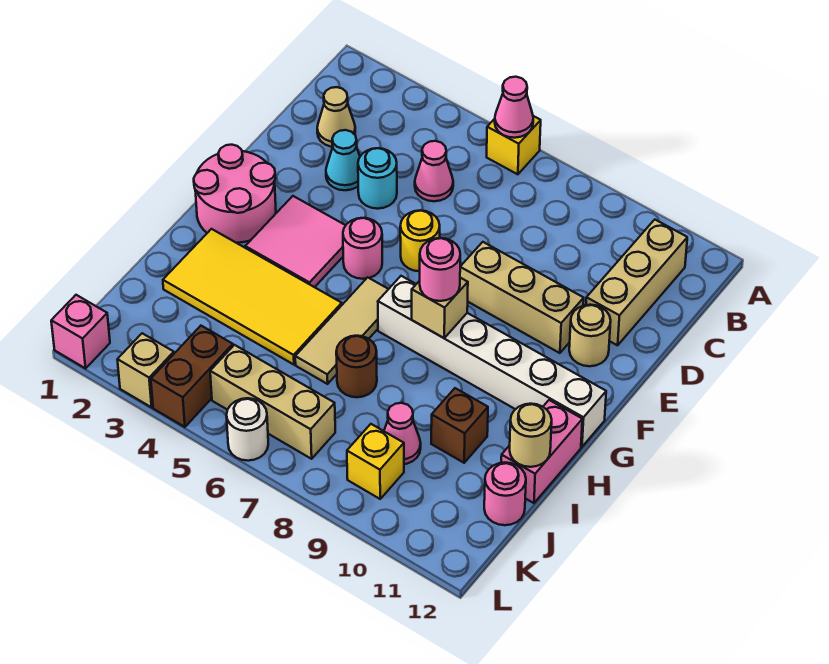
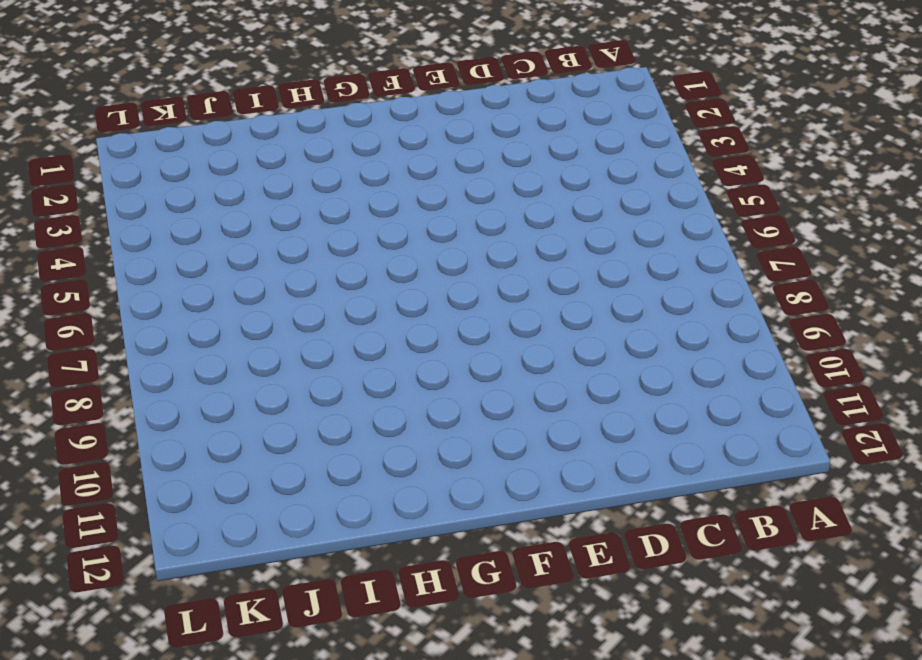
none -> yellow 1x1 brick [487,116,541,174]
none -> tan 1x3 brick [586,220,687,345]
none -> tan 1x1 cone [317,87,355,147]
none -> pink 1x1 cone [415,141,453,201]

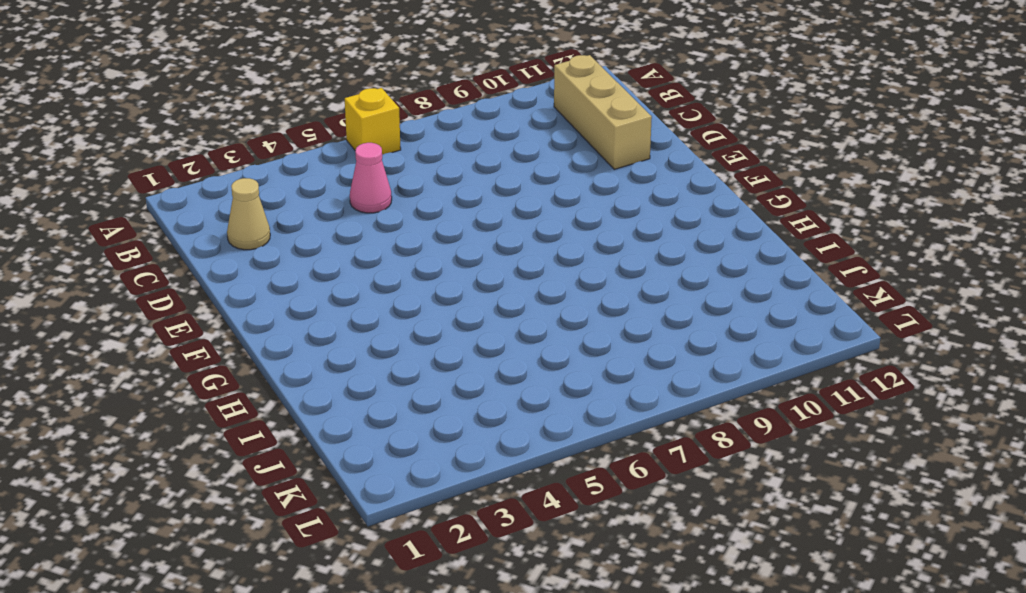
none -> cyan 1x1 cone [326,130,360,190]
none -> cyan 1x1 round brick [358,148,397,209]
none -> yellow 1x1 round brick [400,211,440,271]
none -> tan 1x3 brick [460,242,584,353]

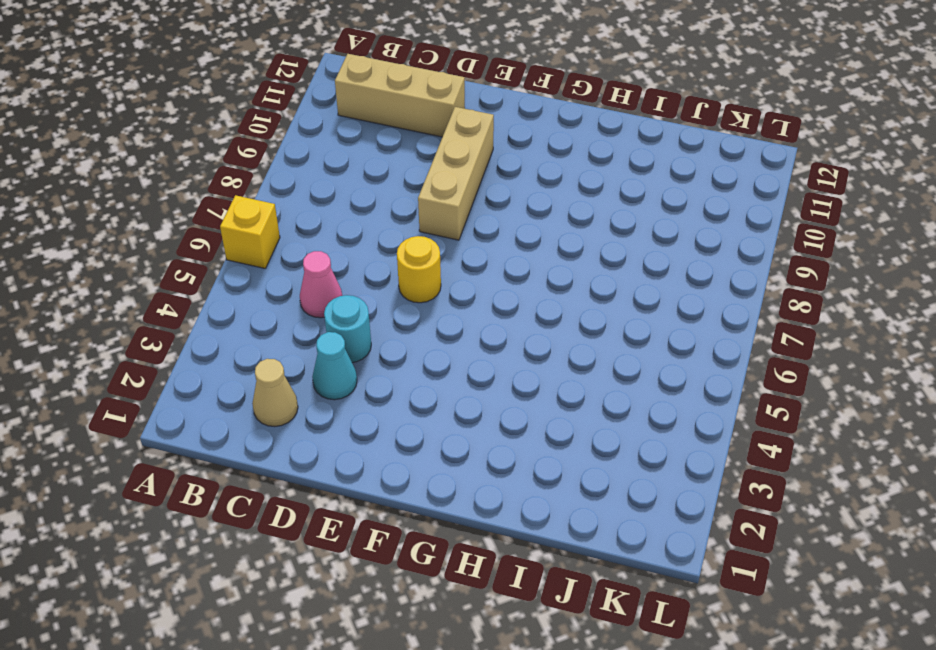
none -> tan 1x1 round brick [569,305,611,366]
none -> pink 2x2 round brick [194,145,276,243]
none -> pink 2x2 tile [245,196,346,287]
none -> pink 1x1 round brick [343,218,382,279]

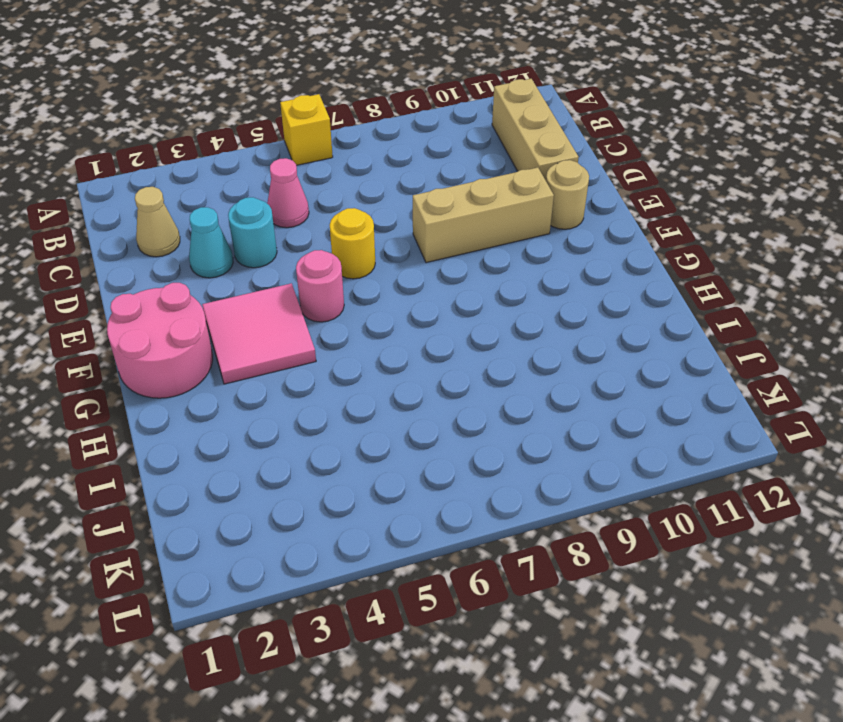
none -> tan 1x3 tile [295,277,388,384]
none -> white 1x6 brick [378,276,606,447]
none -> yellow 2x4 tile [163,229,342,365]
none -> pink 1x2 brick [501,400,582,503]

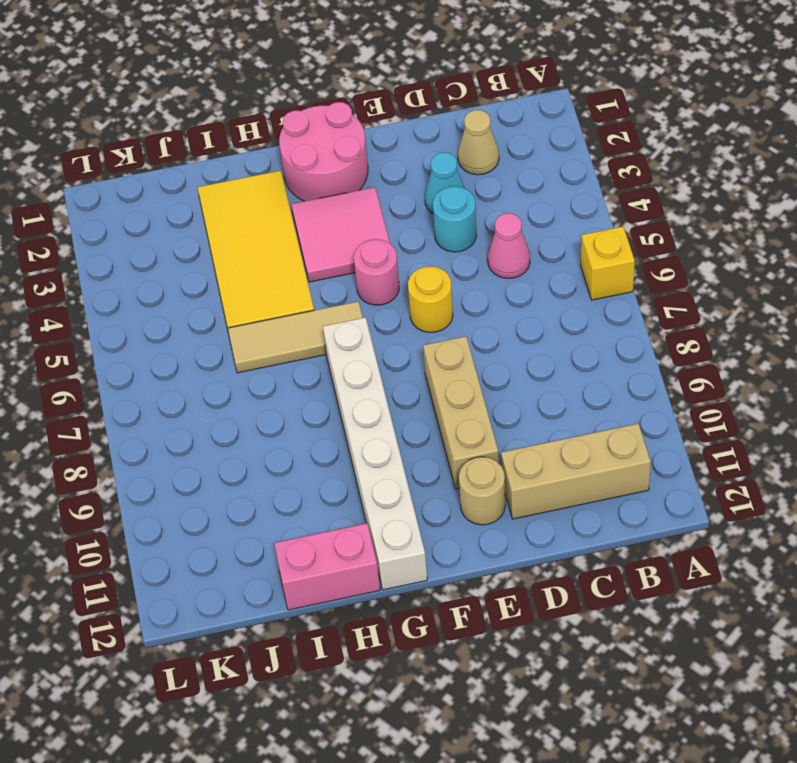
none -> brown 1x1 round brick [336,336,377,397]
none -> brown 1x1 brick [431,388,488,463]
none -> pink 1x1 cone [384,403,421,464]
none -> pink 1x1 round brick [484,463,526,525]

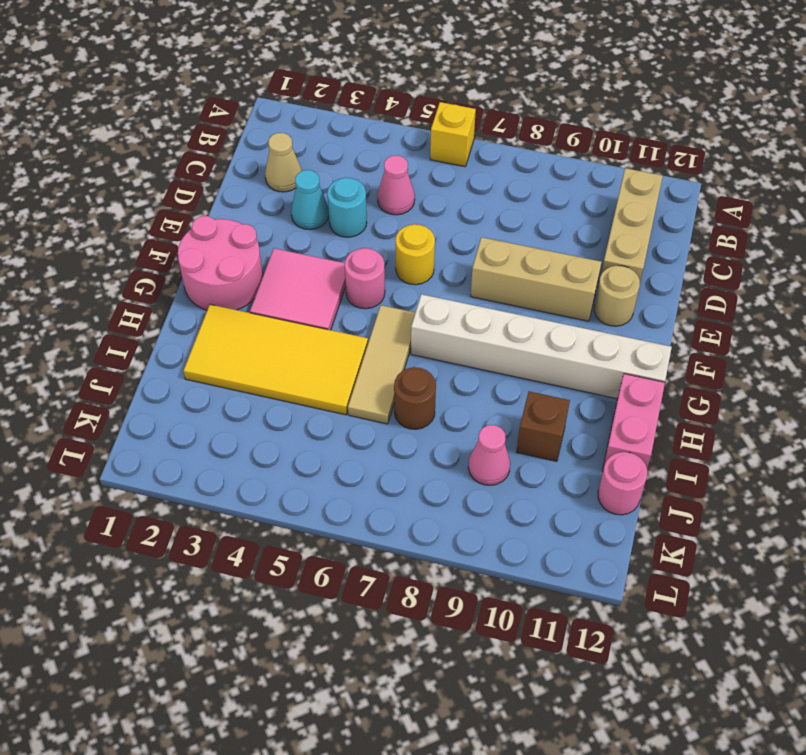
none -> brown 1x2 brick [151,326,233,427]
none -> tan 1x3 brick [210,345,335,459]
none -> yellow 1x1 brick [347,424,404,499]
none -> pink 1x1 brick [51,295,110,368]

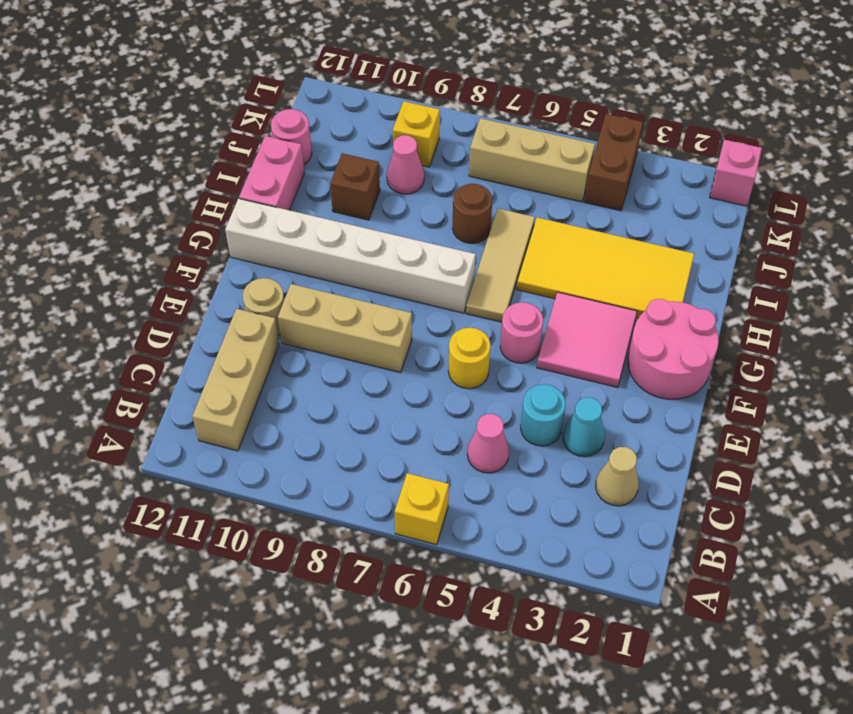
none -> tan 1x1 brick [117,333,174,407]
none -> white 1x1 round brick [227,398,268,461]
none -> pink 1x1 cone [495,77,533,138]
none -> tan 1x1 brick [412,278,468,338]

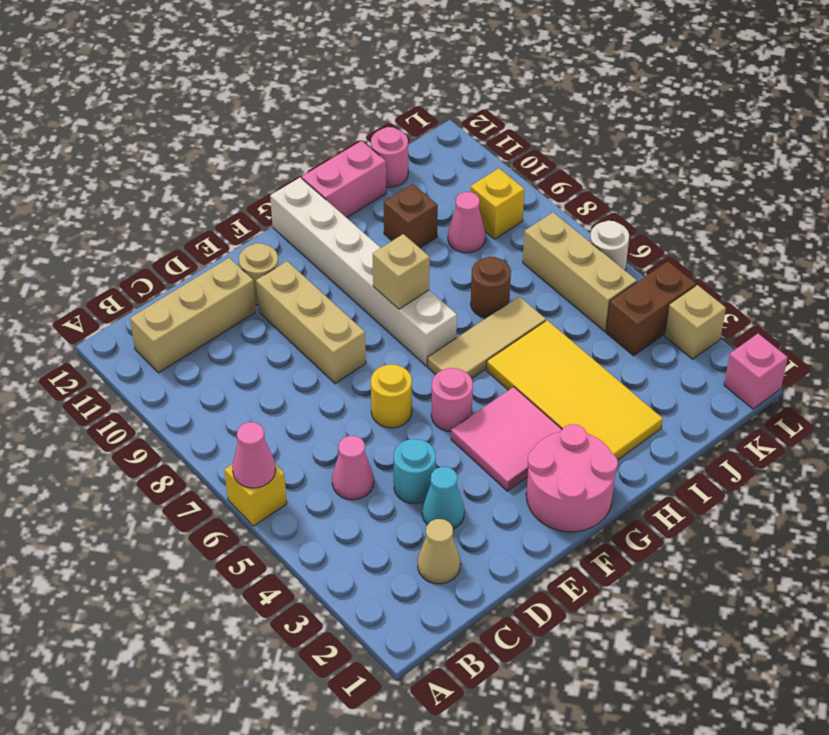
none -> tan 1x1 round brick [510,404,552,467]
none -> pink 1x1 round brick [420,238,460,301]

